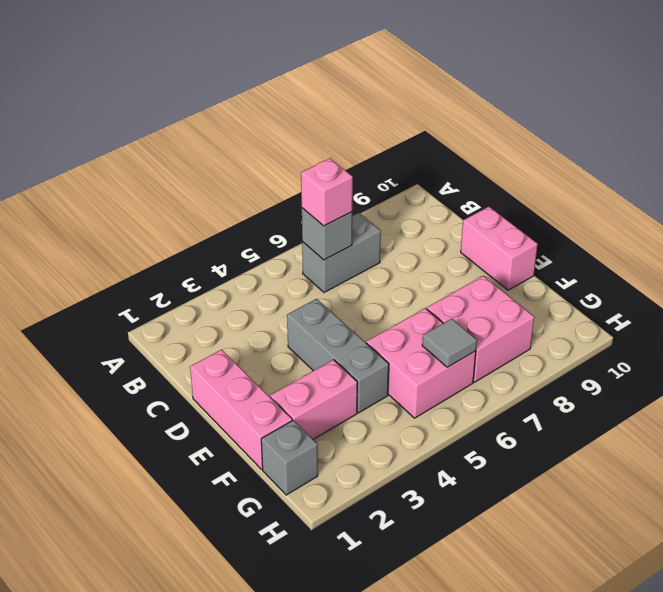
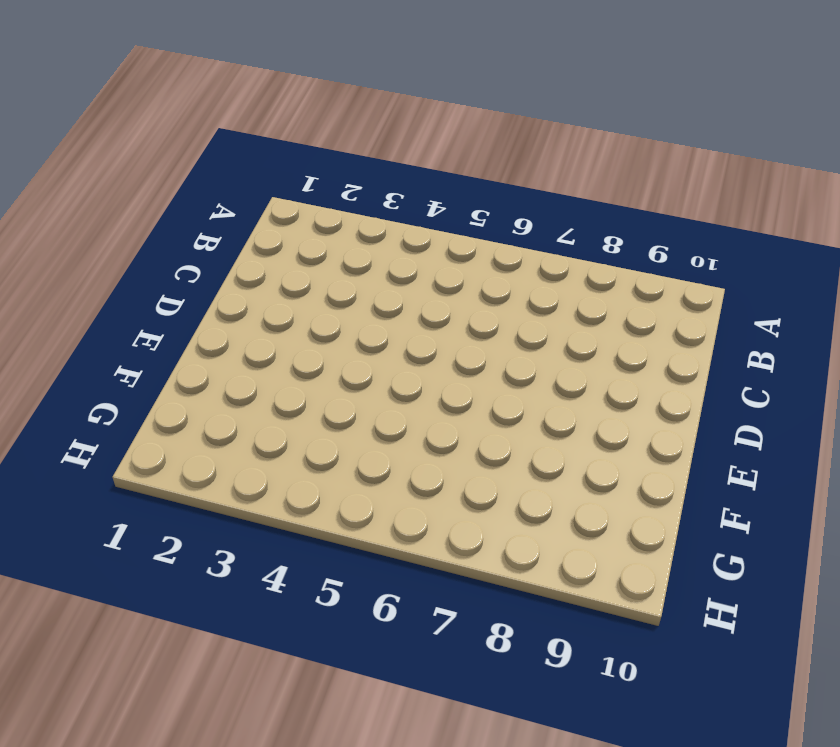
none -> grey 1x2 brick [302,213,381,292]
none -> pink 1x3 brick [190,349,292,469]

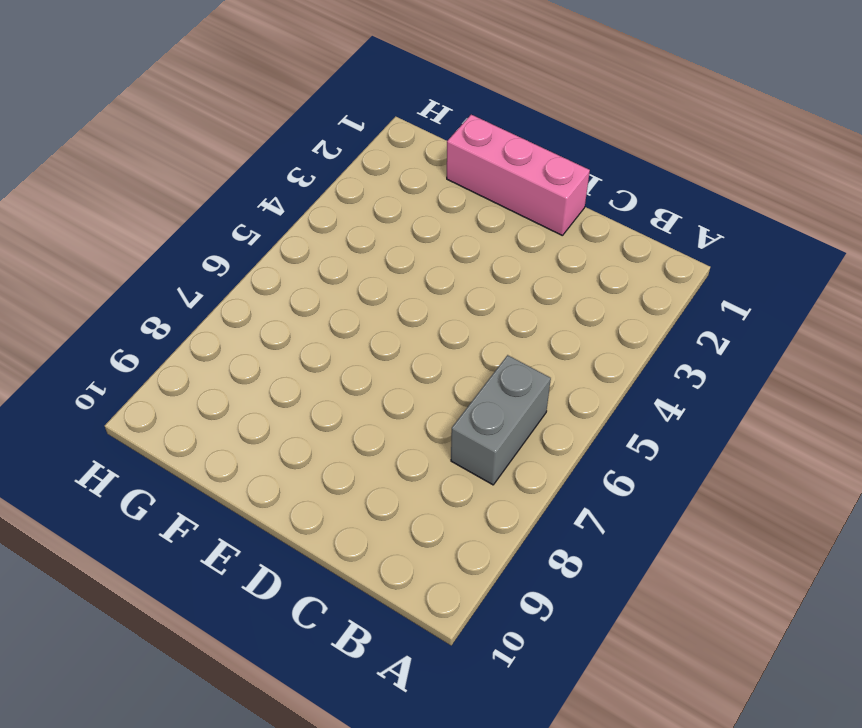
none -> grey 1x3 brick [287,299,389,413]
none -> pink 1x2 brick [461,207,538,290]

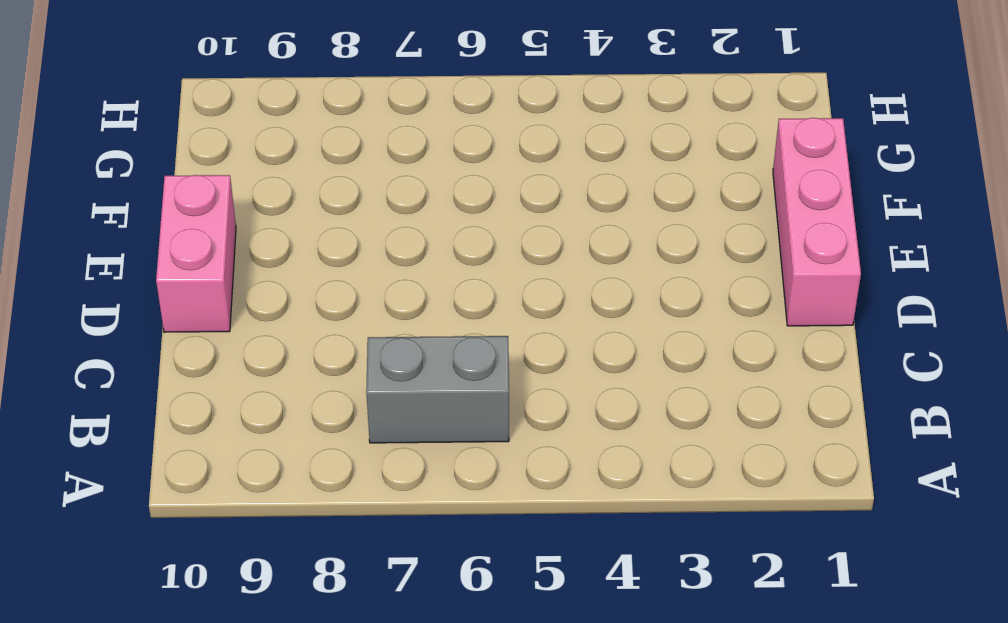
none -> grey 1x3 brick [287,299,389,413]
none -> pink 1x2 brick [270,360,357,439]

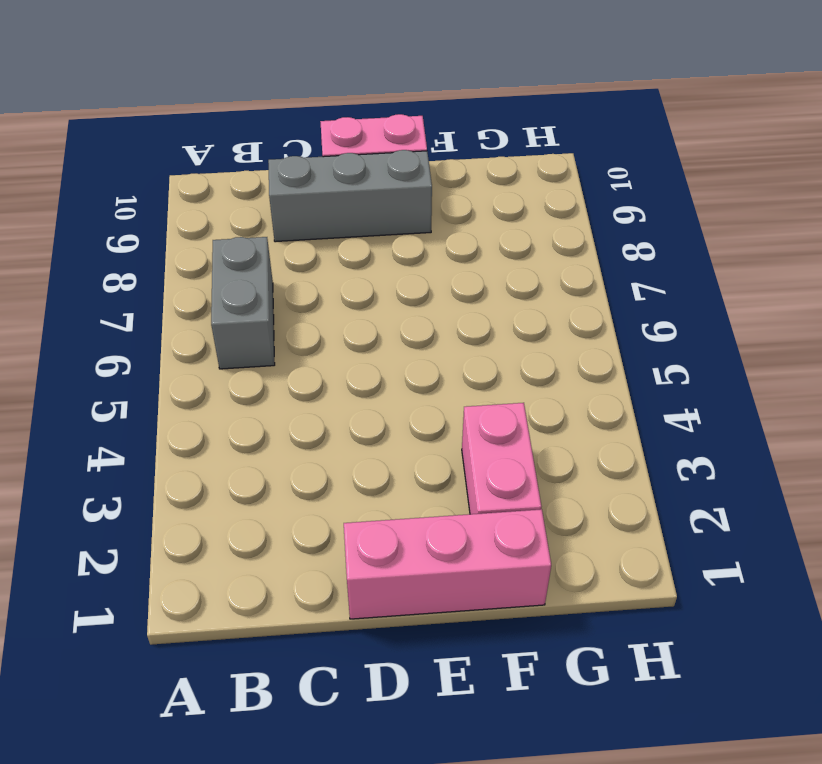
grey 1x3 brick [268,150,432,242] -> grey 1x3 brick moved to [287,299,389,413]
none -> pink 2x2 brick [366,308,476,418]
none -> pink 2x2 brick [427,276,534,382]

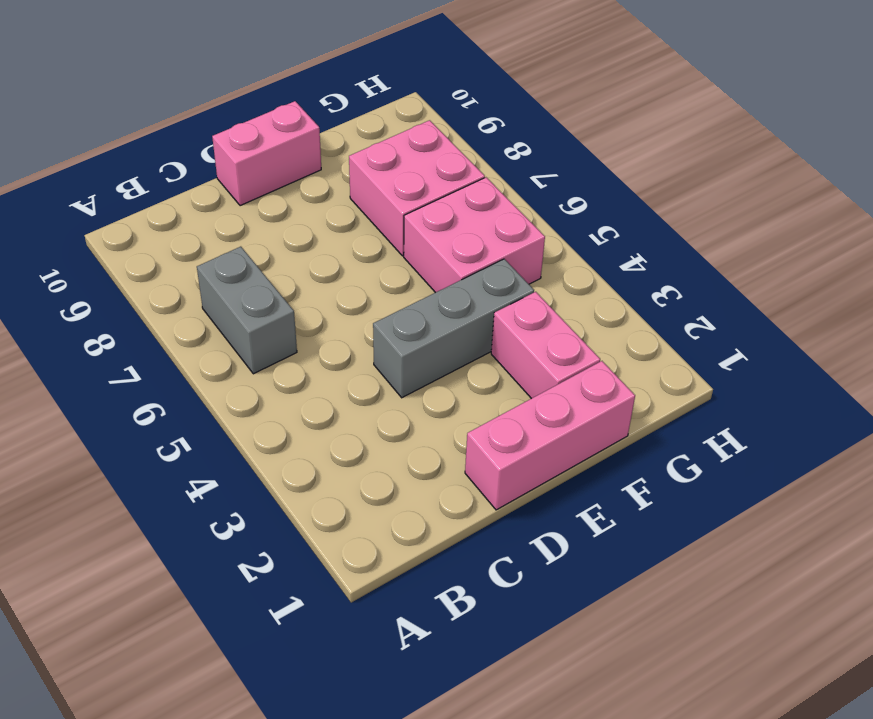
none -> grey 1x1 brick [261,420,318,495]
none -> grey 1x1 brick [302,208,352,260]

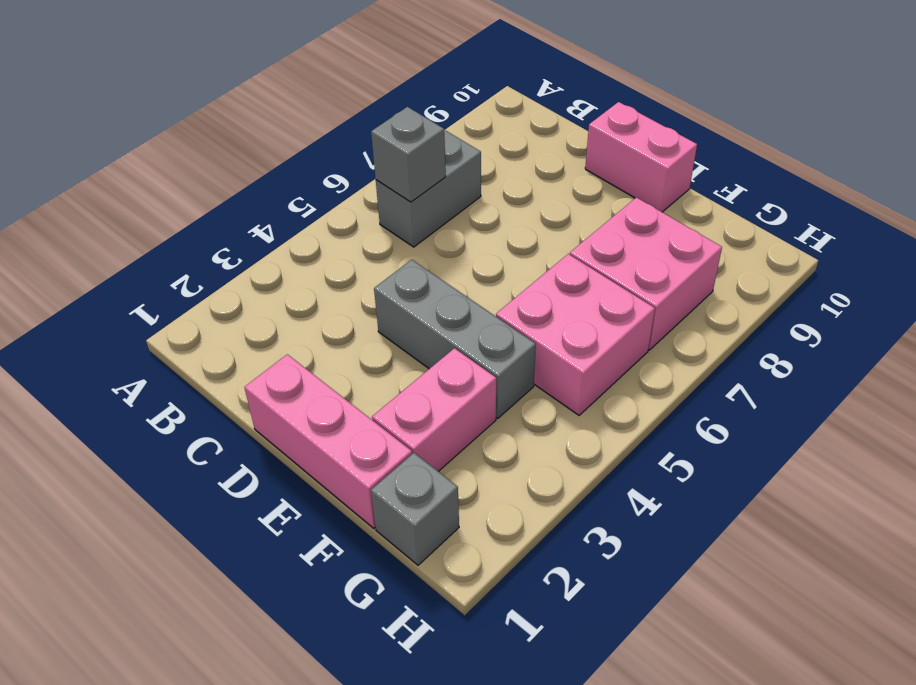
none -> grey 1x1 tile [422,319,477,367]
none -> pink 1x1 brick [301,158,353,226]

